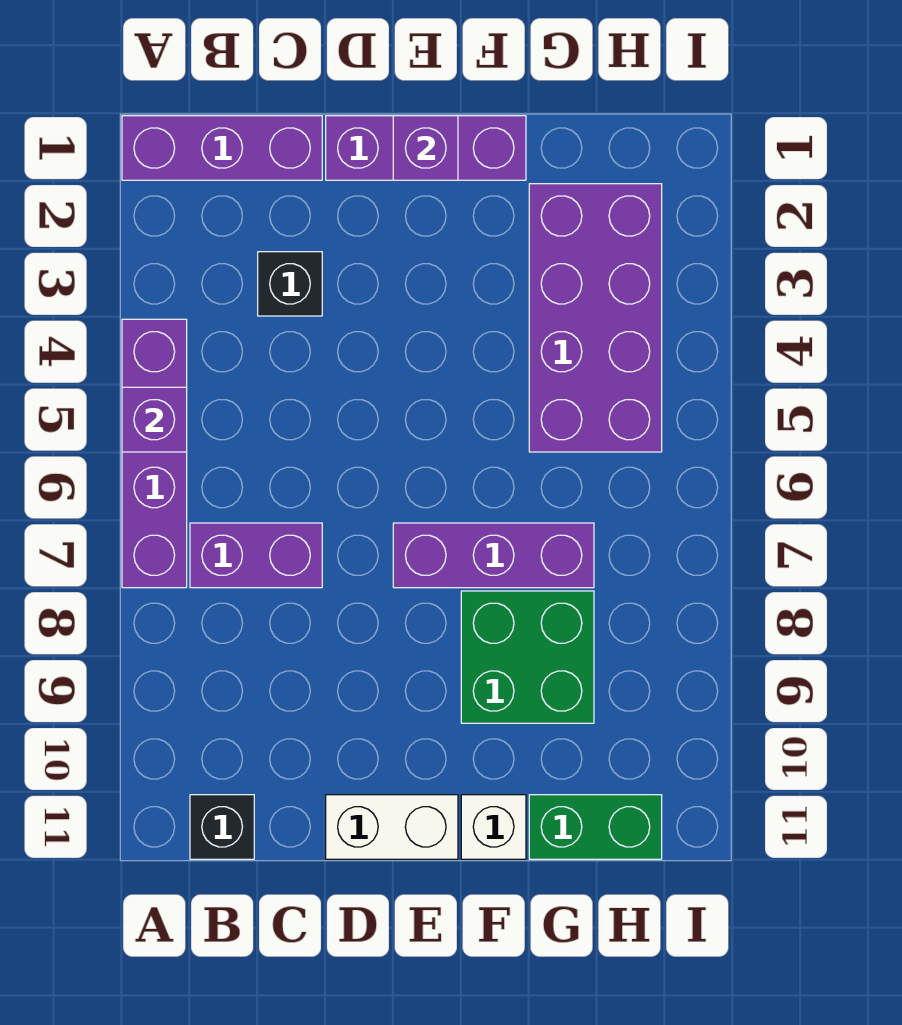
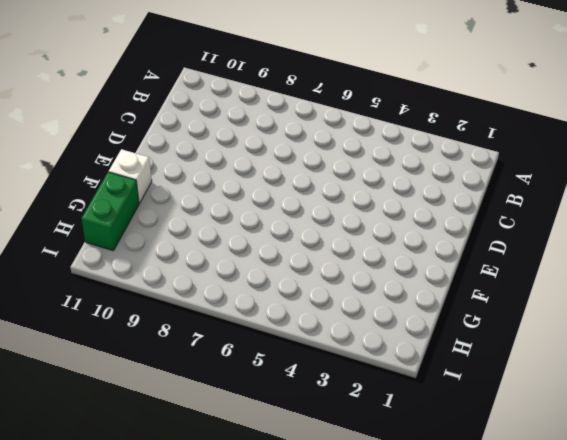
none -> purple 1x3 brick [122,116,322,180]
none -> purple 1x4 brick [122,319,187,588]
none -> purple 1x2 brick [190,523,322,588]

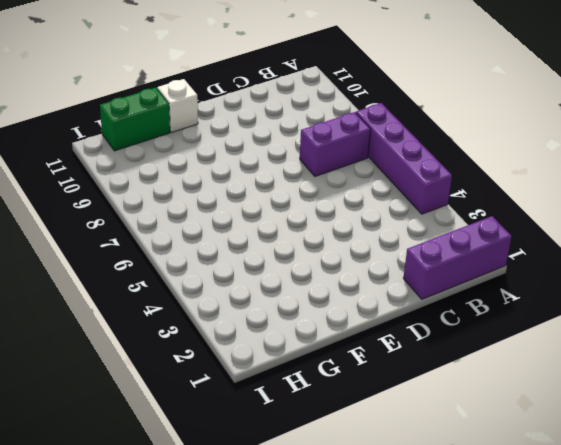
none -> black 1x1 brick [190,795,254,859]
none -> black 1x1 brick [258,252,322,316]
none -> purple 1x3 brick [326,116,526,180]

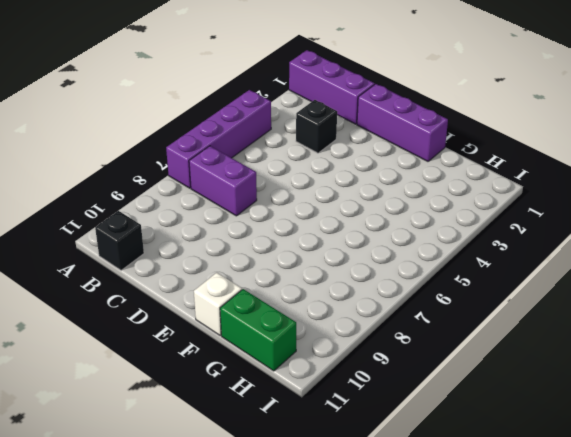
none -> white 1x2 brick [326,795,458,859]
none -> purple 1x3 brick [393,523,594,588]
none -> green 2x2 brick [461,591,594,723]

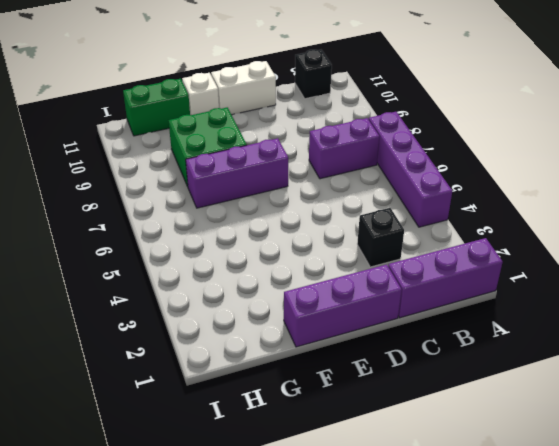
none -> purple 2x4 brick [529,184,662,452]
none -> purple 1x1 brick [122,387,187,452]
none -> purple 1x1 brick [393,116,458,180]

